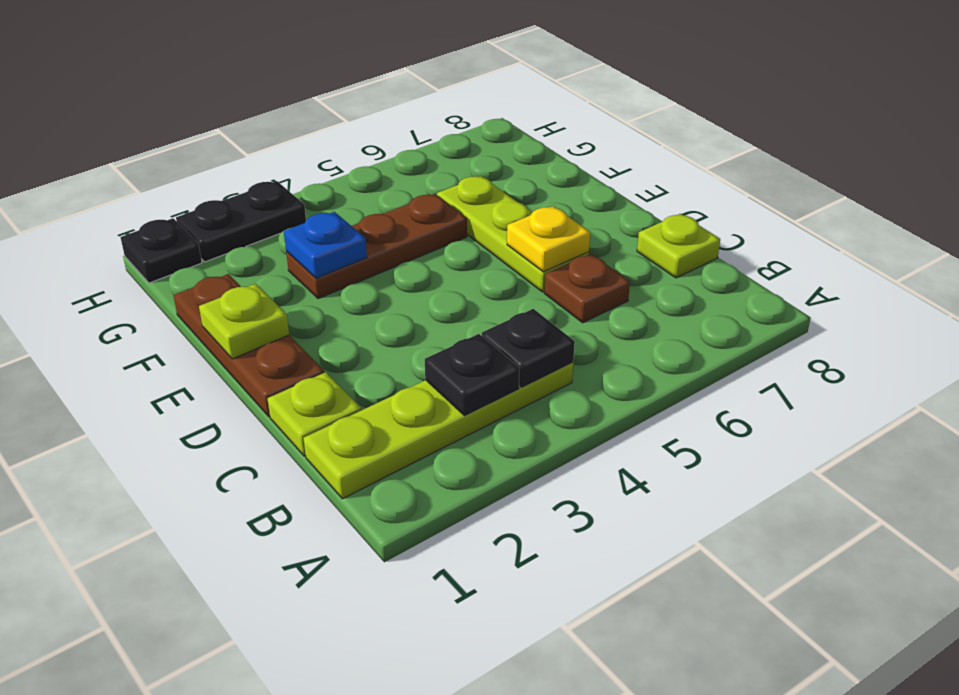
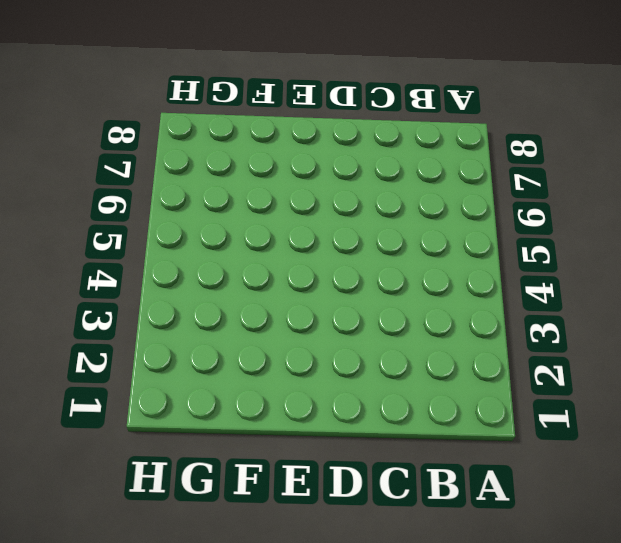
none -> lime 1x4 plate [303,362,573,499]
none -> lime 1x1 plate [267,372,361,456]
none -> brown 1x1 plate [544,254,630,323]

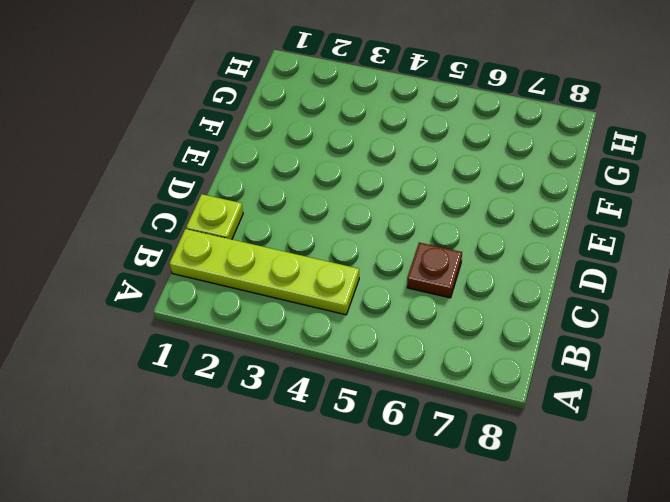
none -> lime 1x1 plate [637,214,720,278]
none -> brown 1x3 plate [174,274,324,416]
none -> lime 1x3 plate [437,176,589,292]

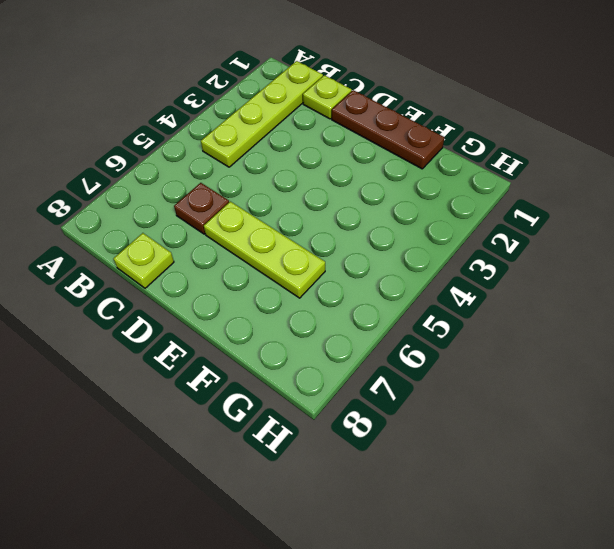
none -> brown 1x3 plate [286,194,467,299]
none -> black 1x1 plate [120,218,202,283]
none -> black 1x2 plate [176,181,306,262]

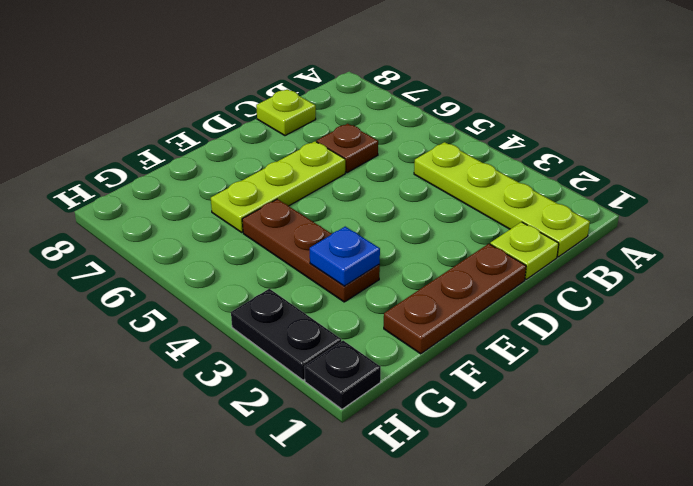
none -> black 1x1 plate [425,334,520,416]
none -> black 1x1 plate [482,309,575,387]
none -> yellow 1x1 plate [507,206,590,272]

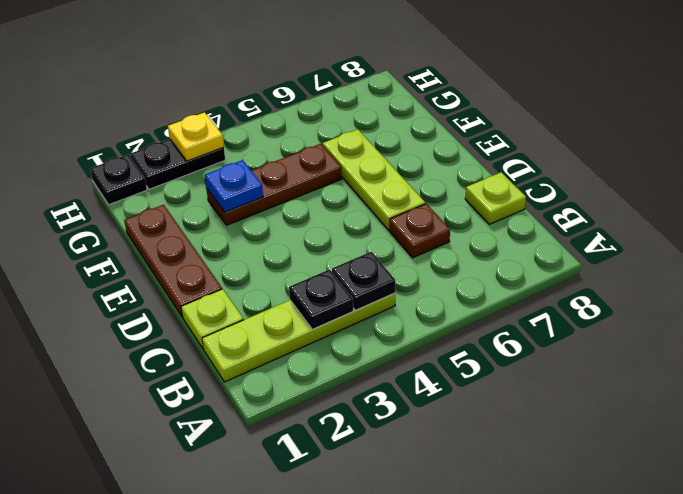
yellow 1x1 plate [168,112,224,161] -> yellow 1x1 plate moved to [507,206,590,272]
none -> lime 1x1 plate [199,284,289,359]

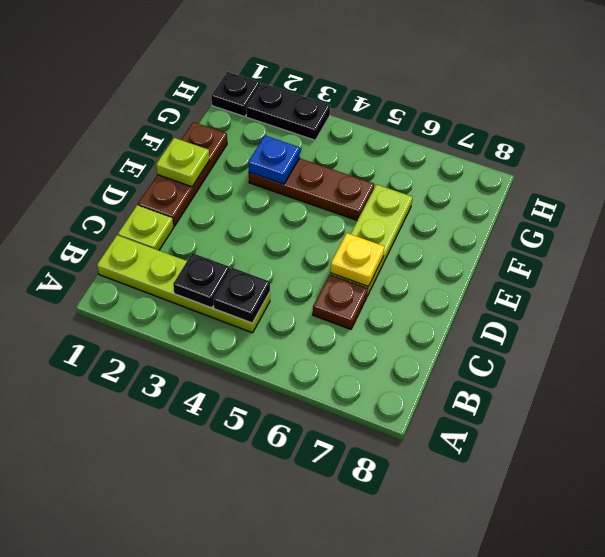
none -> lime 1x1 plate [637,214,720,278]

